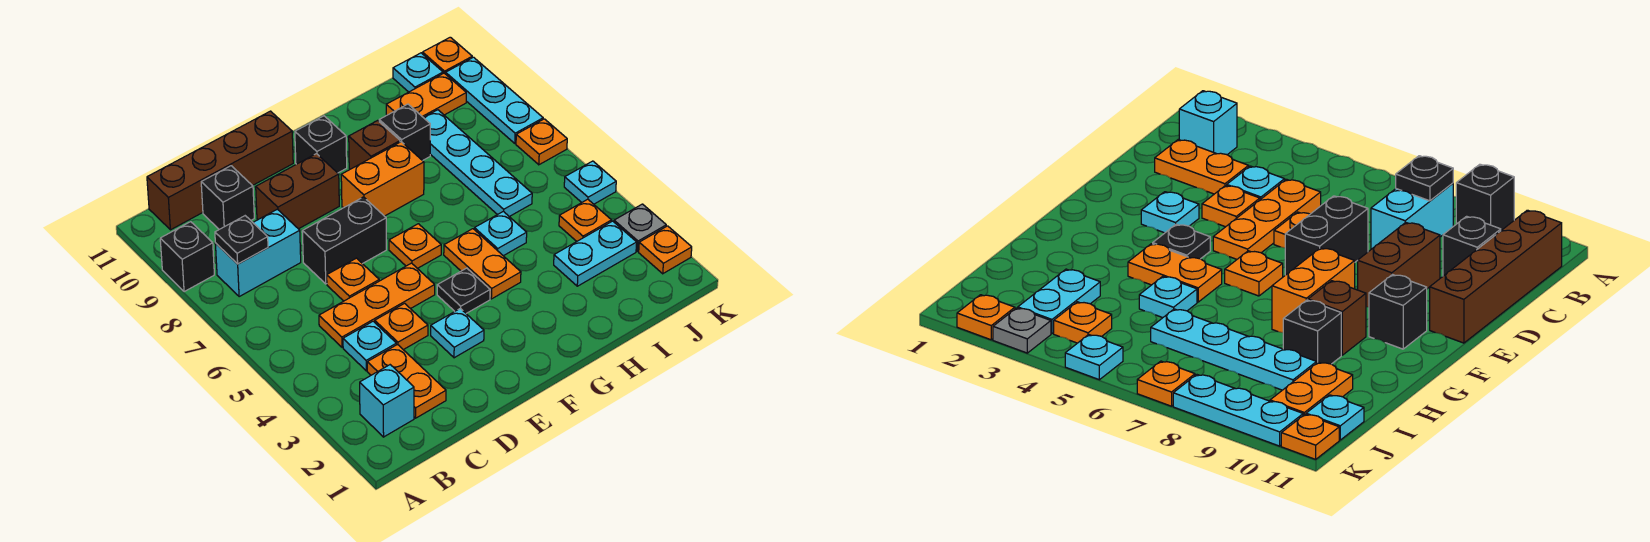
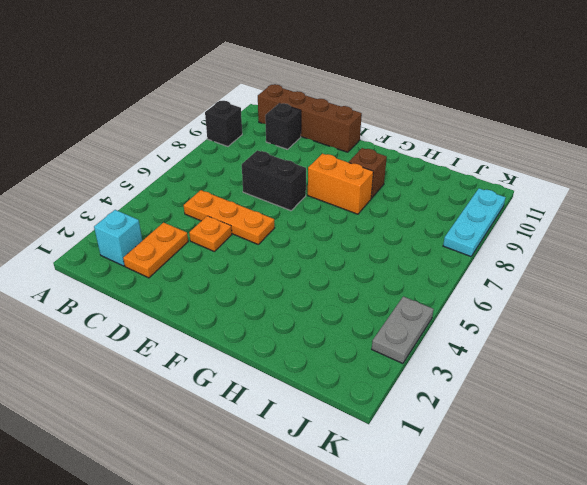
grey 1x2 plate [372,296,434,363] -> grey 1x1 plate [614,204,666,251]
none -> cyan 1x2 brick [215,209,301,297]
none -> cyan 1x1 plate [343,321,396,371]
none -> orange 1x1 plate [327,258,379,301]
none -> brown 1x2 brick [256,154,339,229]

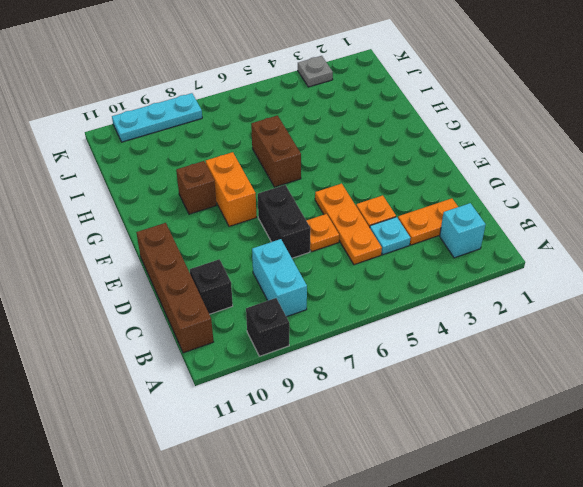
brown 1x2 brick [251,116,301,187] -> brown 1x2 brick moved to [256,154,339,229]
none -> cyan 1x1 plate [431,308,484,358]
none -> black 1x1 plate [437,268,490,313]
none -> orange 1x1 plate [389,224,441,268]
none -> black 1x1 brick [295,116,347,173]

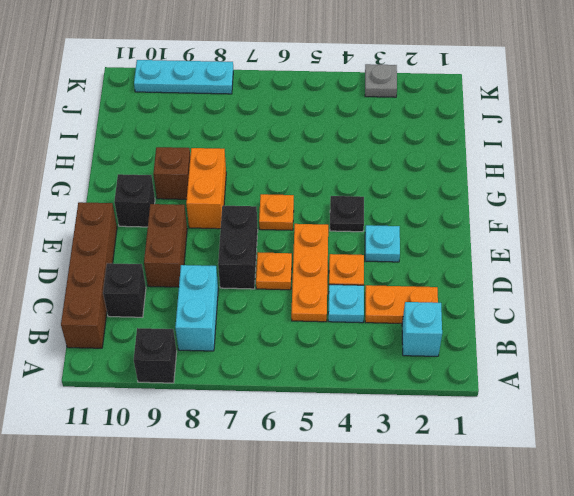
none -> orange 1x2 plate [444,229,521,299]
none -> cyan 1x1 plate [474,211,527,256]
none -> black 1x1 brick [379,104,430,161]
none -> cyan 1x2 plate [554,221,637,286]

